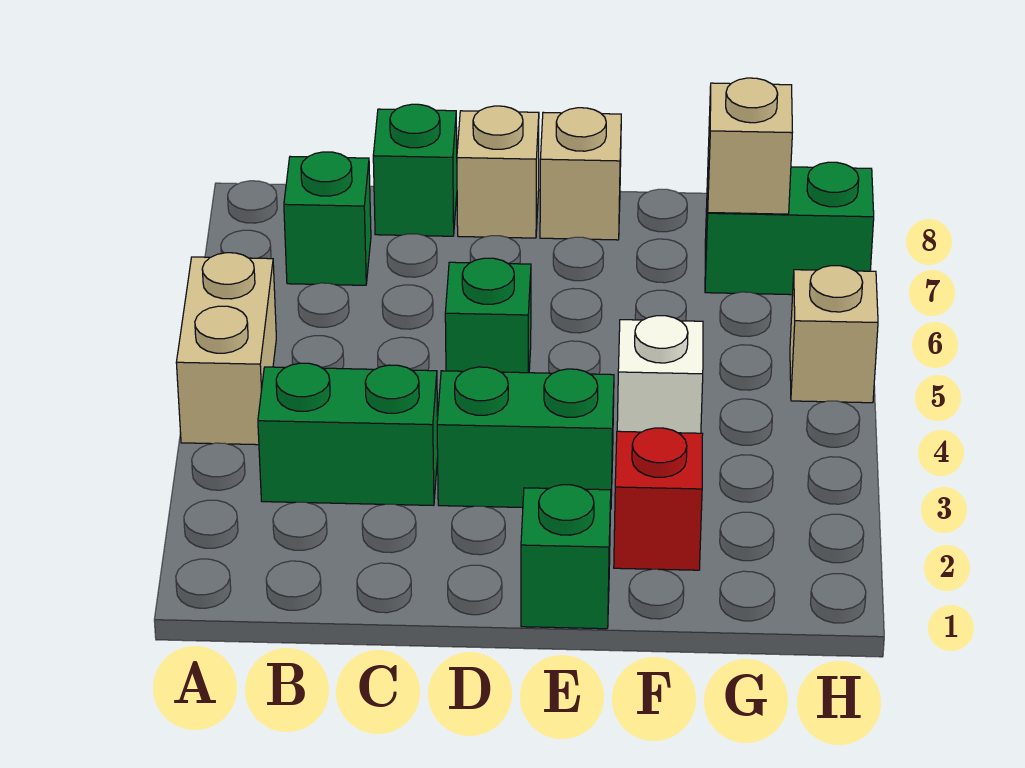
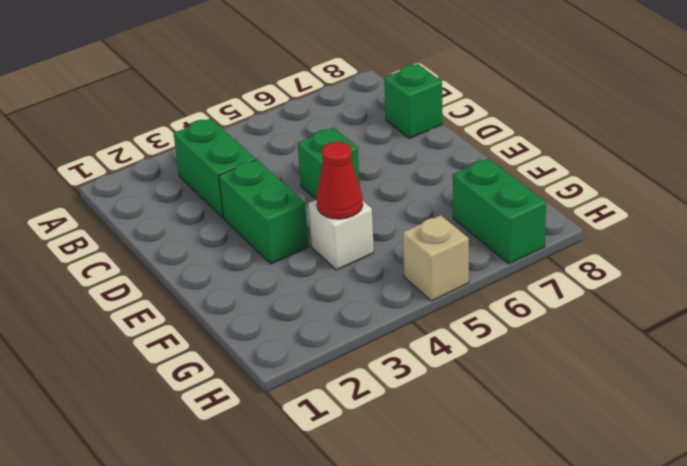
red 1x1 cone [317,142,363,219] -> none
none -> tan 1x2 brick [176,253,276,445]
none -> green 1x1 brick [284,152,371,285]
none -> tan 1x1 brick [457,106,539,238]

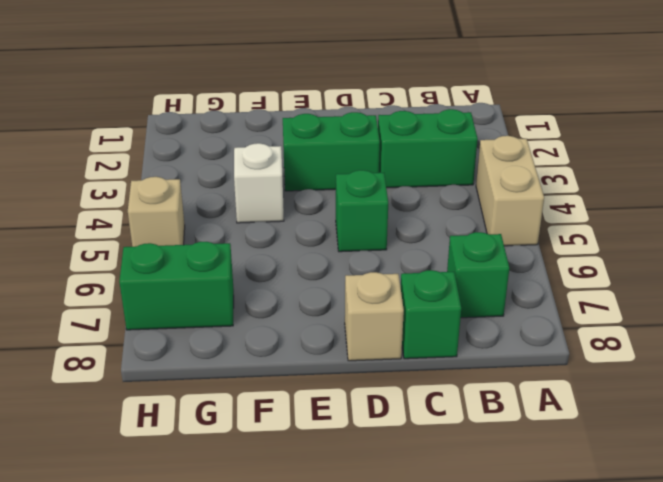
none -> green 1x1 brick [521,485,611,629]
none -> tan 1x1 brick [540,108,621,240]
none -> red 1x1 brick [614,428,703,570]

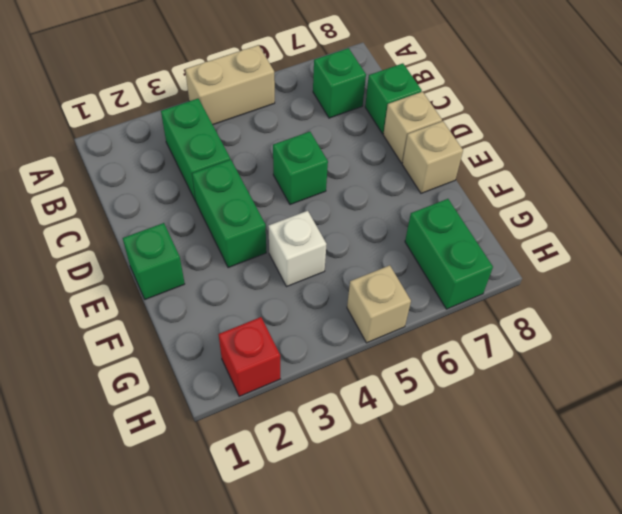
red 1x1 brick [218,317,280,396] -> red 1x1 brick moved to [614,428,703,570]
none -> tan 1x1 brick [708,78,792,214]

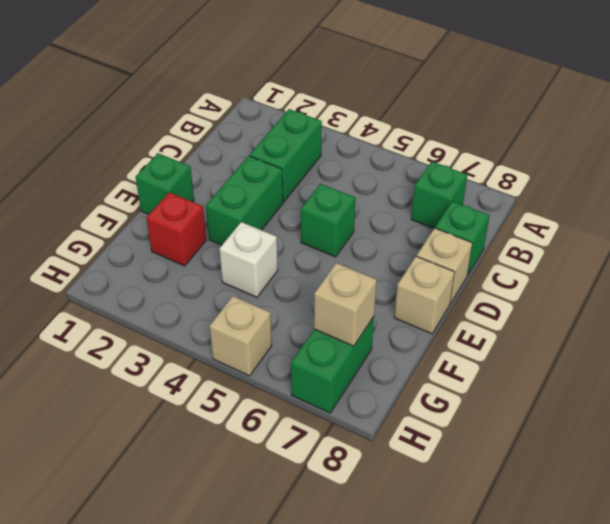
none -> tan 1x2 brick [176,253,276,445]

